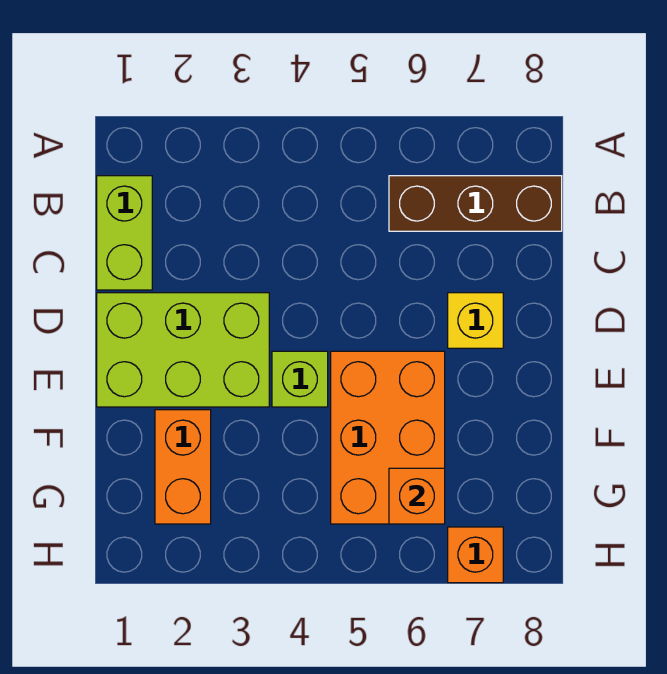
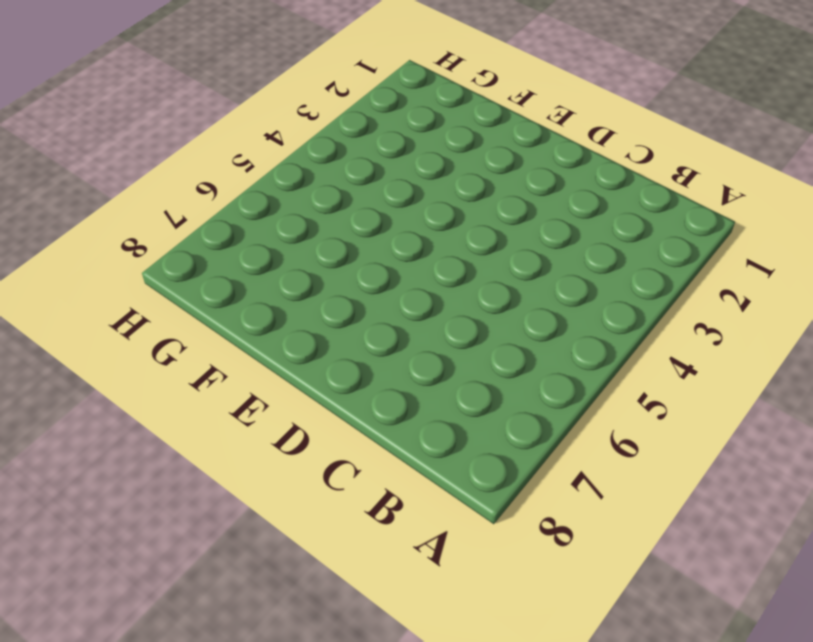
none -> lime 1x2 brick [97,176,152,290]
none -> brown 1x3 brick [389,176,562,231]

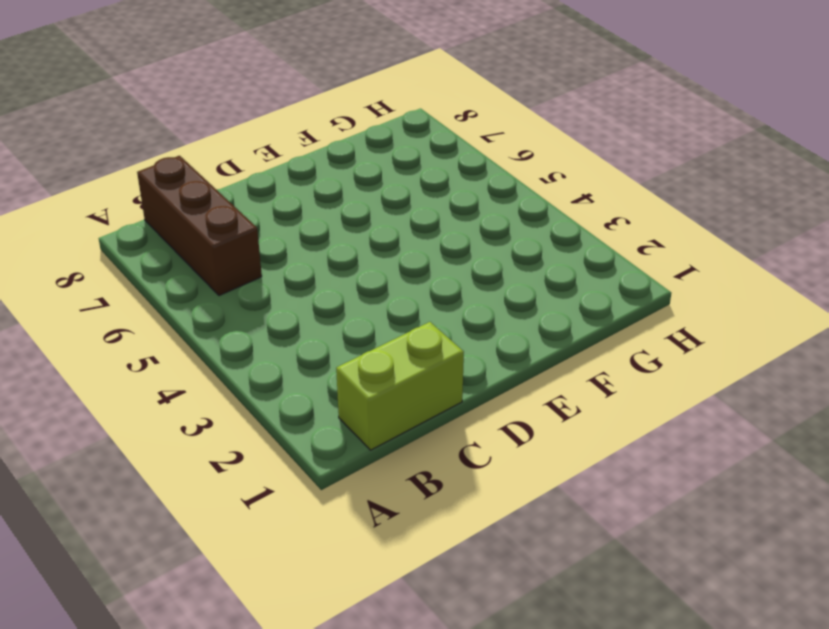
none -> lime 2x3 brick [97,293,269,407]
none -> yellow 1x1 brick [448,293,503,348]

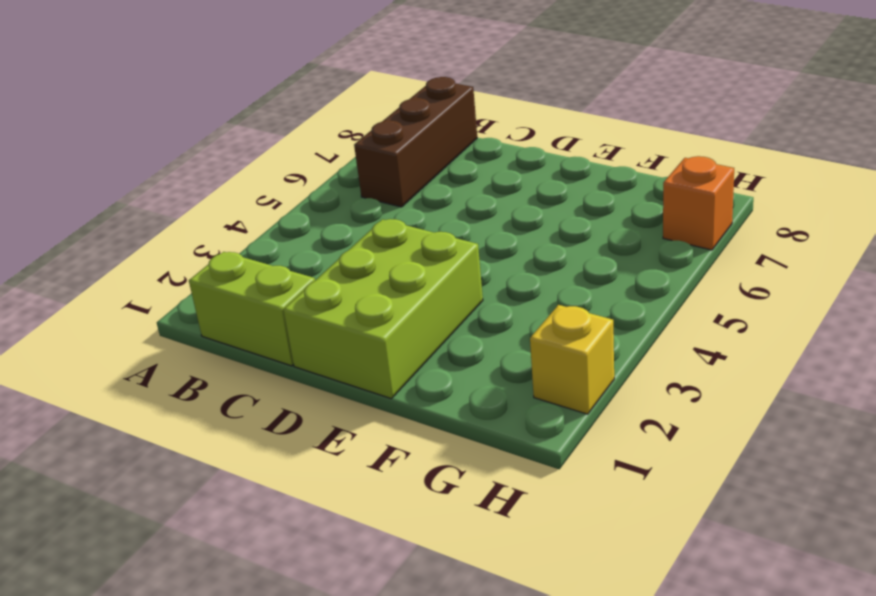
yellow 1x1 brick [530,305,614,414] -> yellow 1x1 brick moved to [448,293,503,348]
none -> lime 1x1 brick [272,351,328,407]
none -> orange 2x3 brick [331,351,445,524]

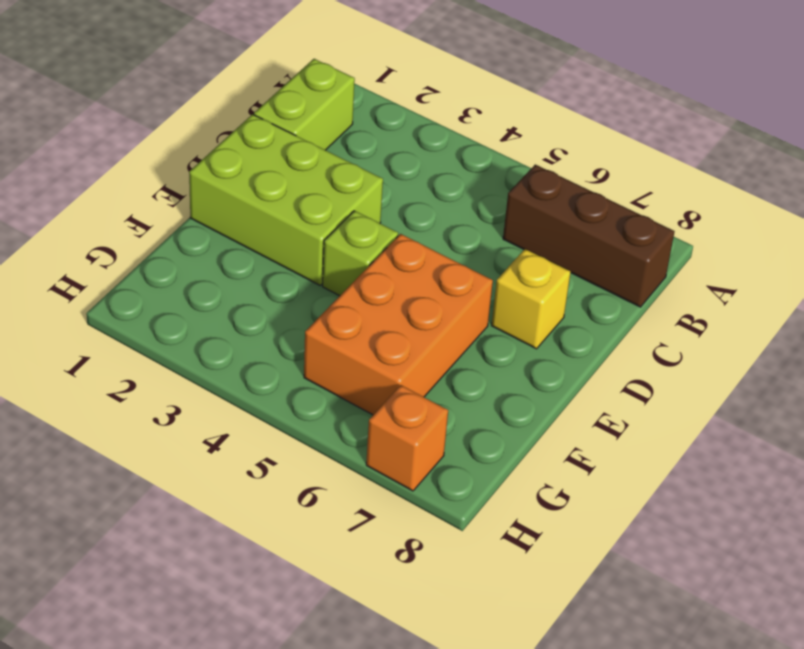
none -> orange 1x2 brick [155,410,211,524]
none -> orange 1x1 brick [389,468,445,524]

